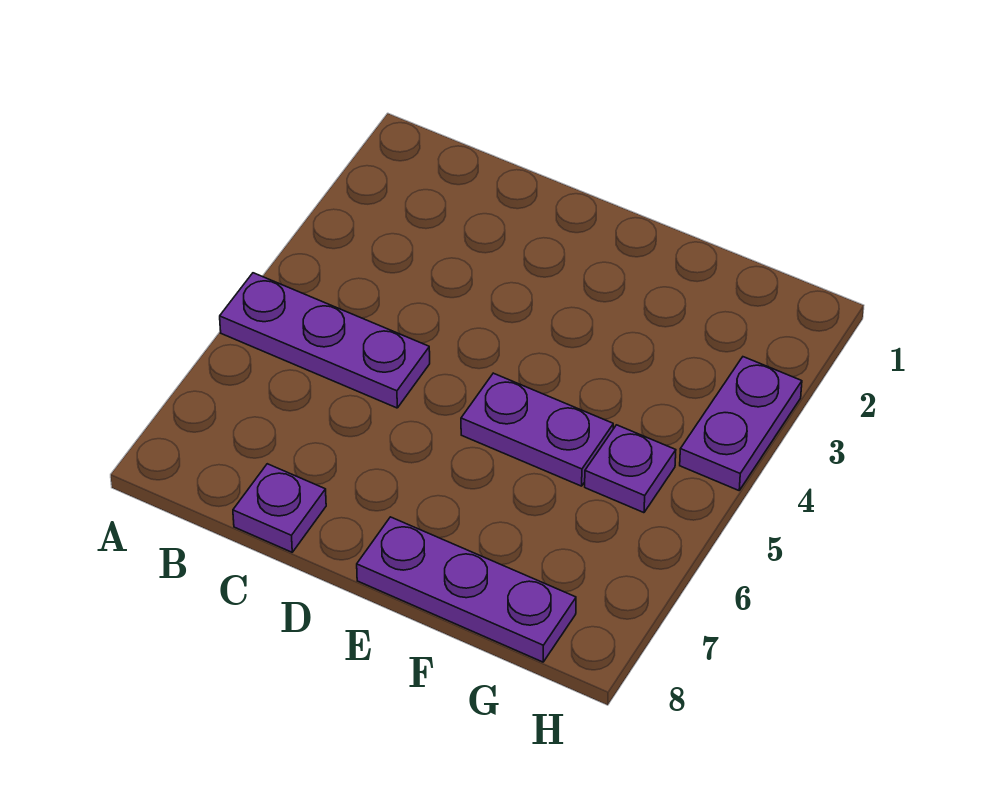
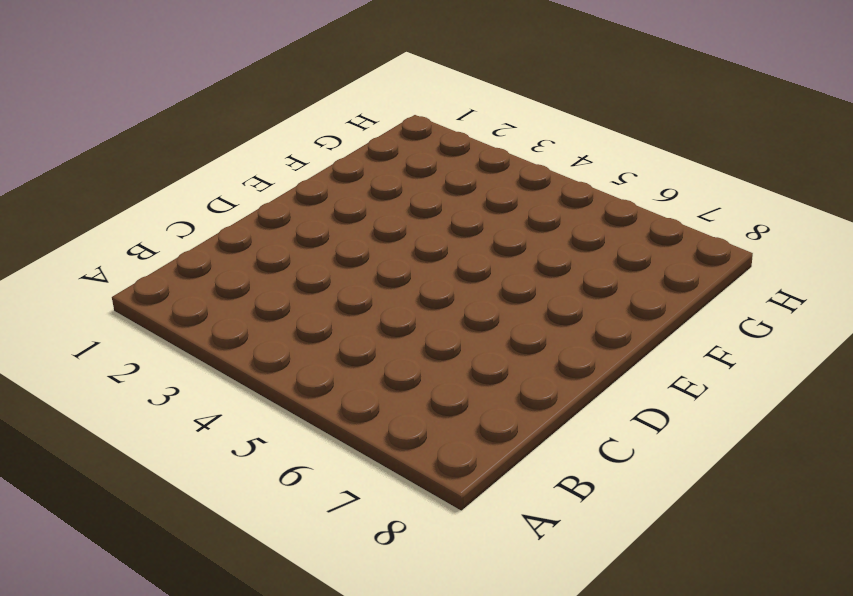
none -> purple 1x3 plate [220,273,430,408]
none -> purple 1x1 plate [233,464,326,552]

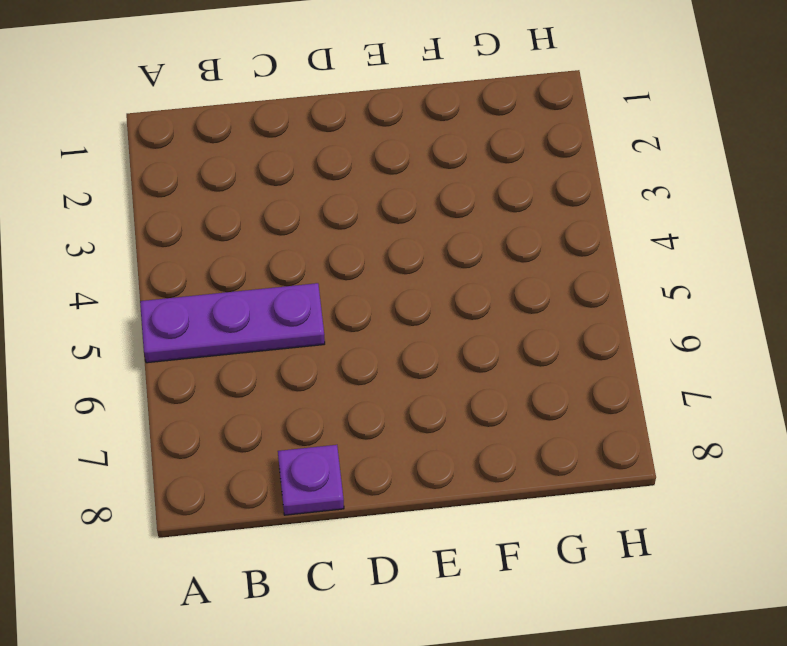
none -> purple 1x2 plate [461,373,613,486]
none -> purple 1x3 plate [357,517,576,662]

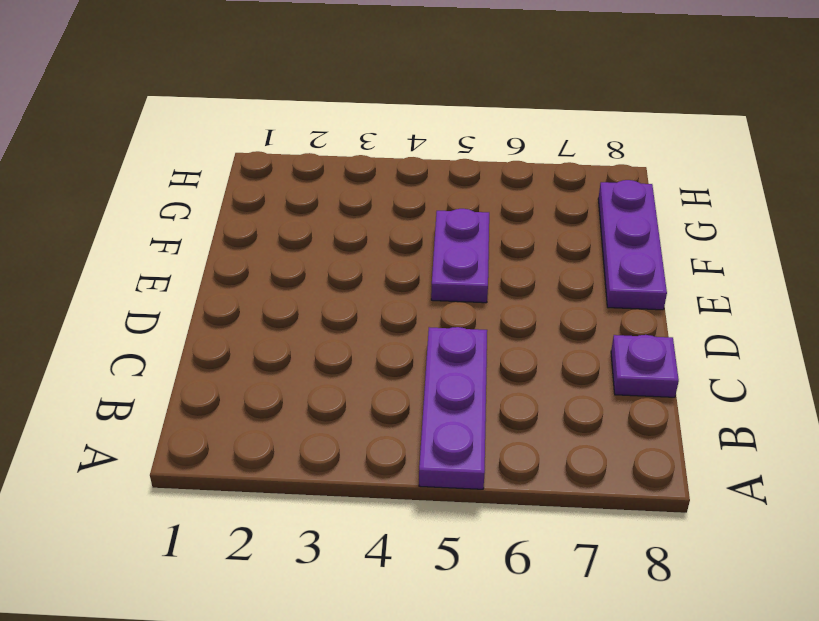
none -> purple 1x1 plate [585,425,676,513]
none -> purple 1x2 plate [680,357,802,490]

